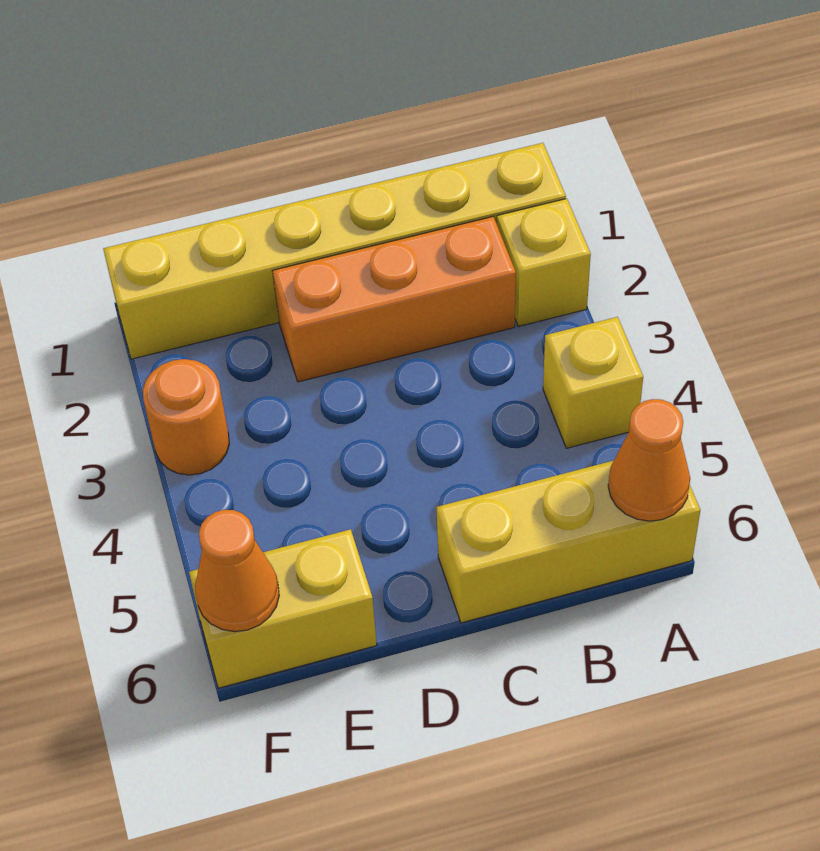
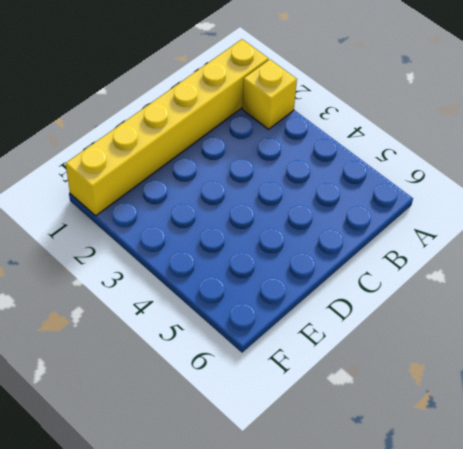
none -> yellow 1x1 brick [543,317,643,448]
none -> yellow 1x3 brick [437,461,700,623]

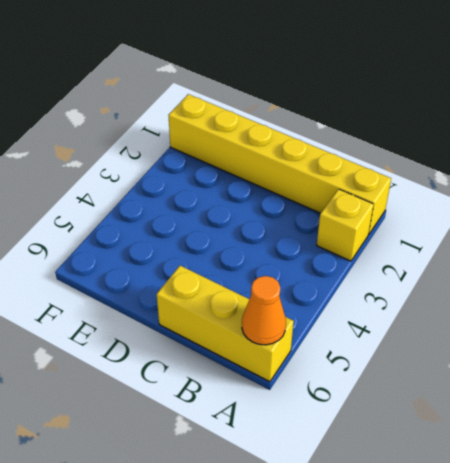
none -> yellow 1x1 brick [543,317,643,448]
none -> orange 1x3 brick [273,217,516,382]

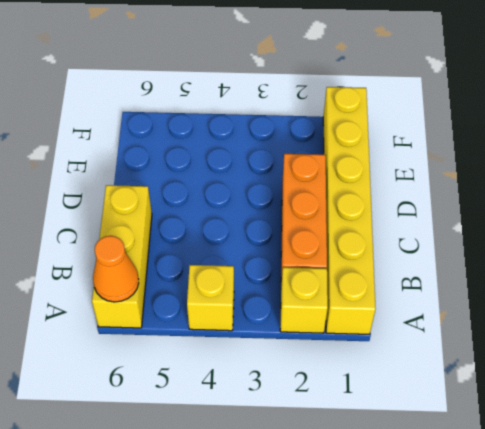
none -> yellow 1x2 brick [189,529,377,688]
none -> orange 1x1 round brick [143,359,229,475]

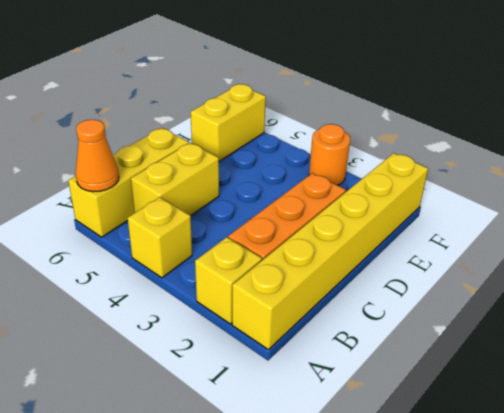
yellow 1x2 brick [131,143,219,216] -> none
none -> orange 1x1 cone [195,510,279,632]

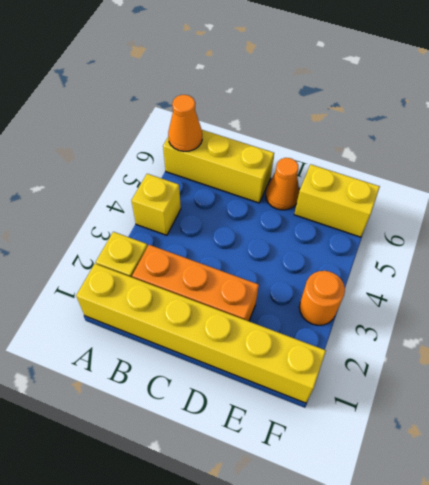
orange 1x1 cone [266,158,299,210] -> orange 1x1 cone moved to [195,510,279,632]

